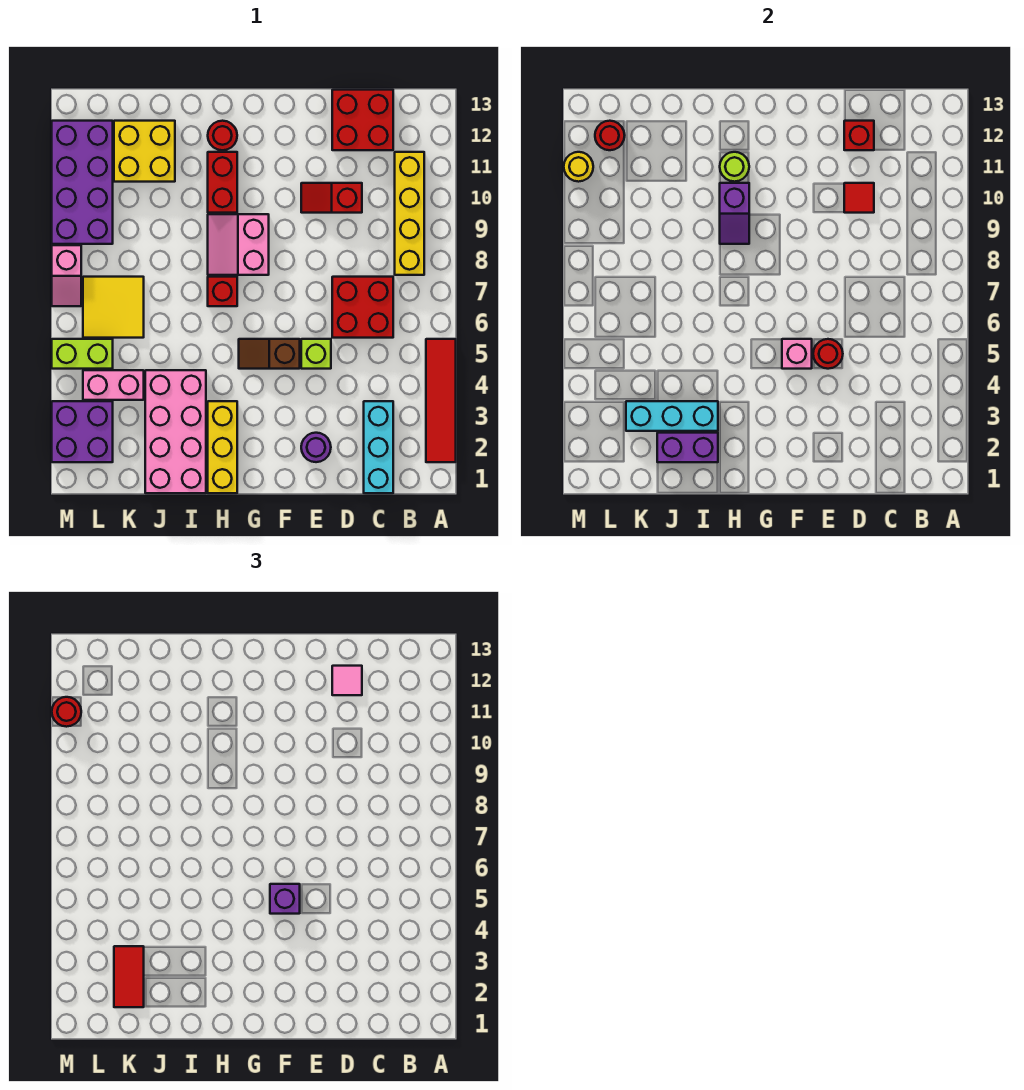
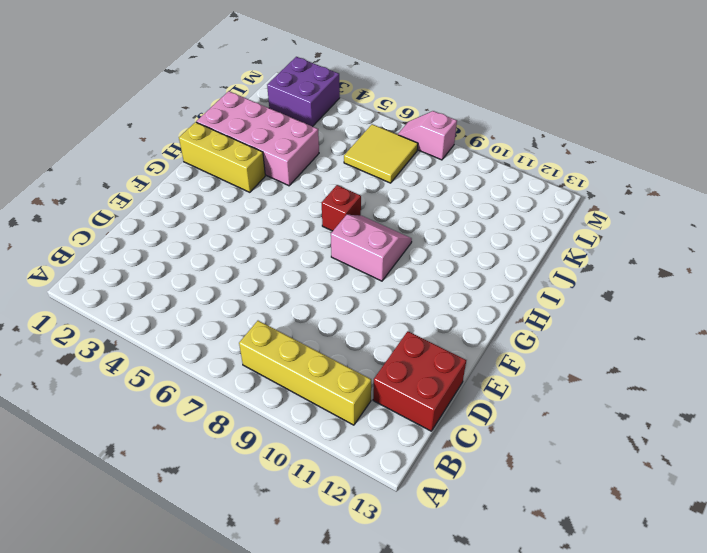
none -> red 1x4 tile [426,339,456,462]
none -> cyan 1x3 brick [364,401,393,493]
none -> red 2x2 brick [332,277,393,338]
none -> red 1x2 slope [301,183,362,213]

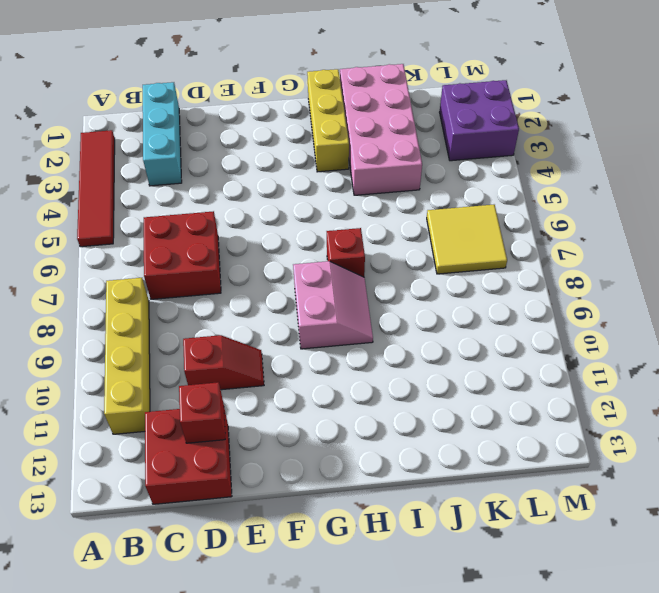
none -> purple 1x1 round brick [301,433,331,462]
none -> lime 1x1 brick [301,339,331,369]
none -> brown 1x2 slope [239,339,300,369]
none -> red 1x2 brick [208,152,237,213]

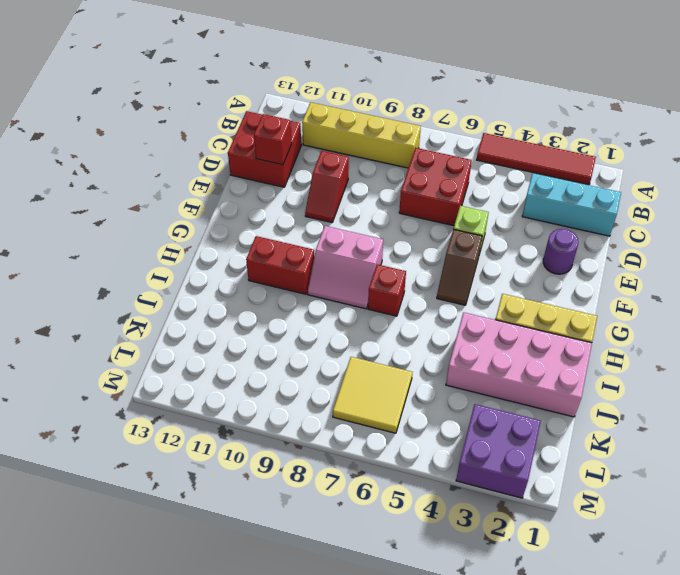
none -> red 1x1 round brick [208,121,237,150]
none -> yellow 2x2 brick [114,121,175,182]
none -> pink 1x2 brick [83,370,144,400]
none -> lime 1x2 brick [52,339,113,369]

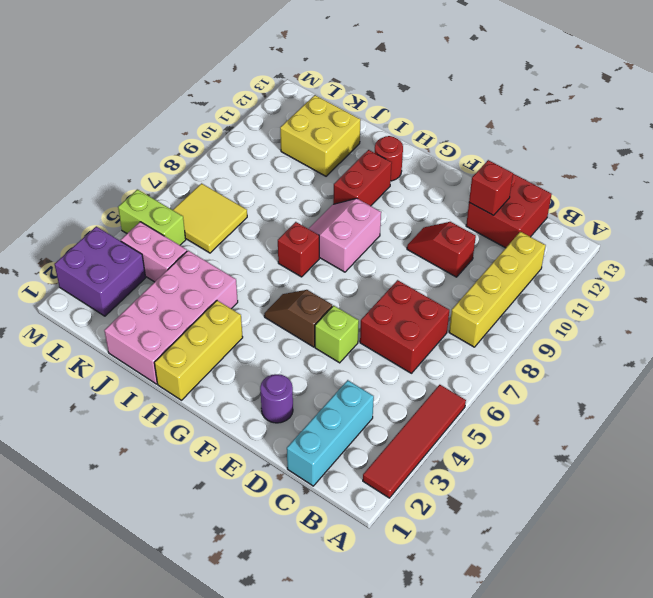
none -> purple 2x4 brick [52,121,113,244]
none -> pink 1x2 slope [52,245,81,306]
none -> red 1x1 tile [844,183,874,213]
none -> red 1x1 round brick [813,339,843,369]

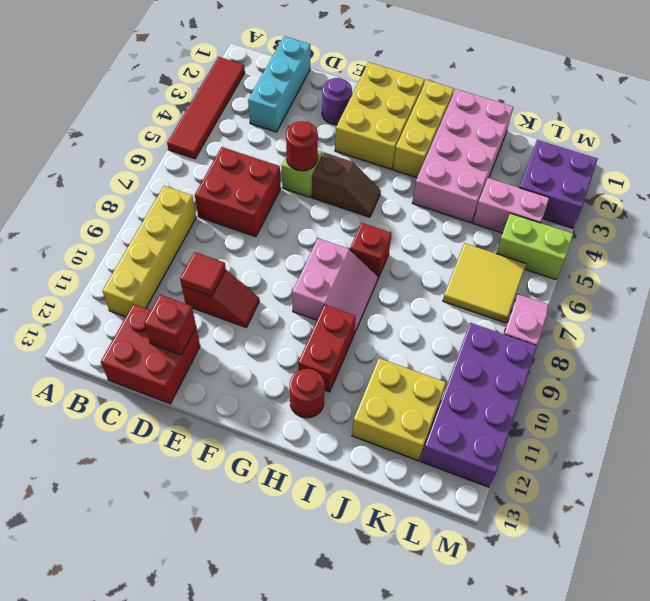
yellow 2x3 brick [335,62,425,169] -> none
none -> pink 1x1 brick [782,339,812,369]
none -> purple 1x2 slope [720,183,749,244]
none -> lime 1x1 round brick [720,152,749,182]
none -> purple 1x2 brick [657,433,718,462]

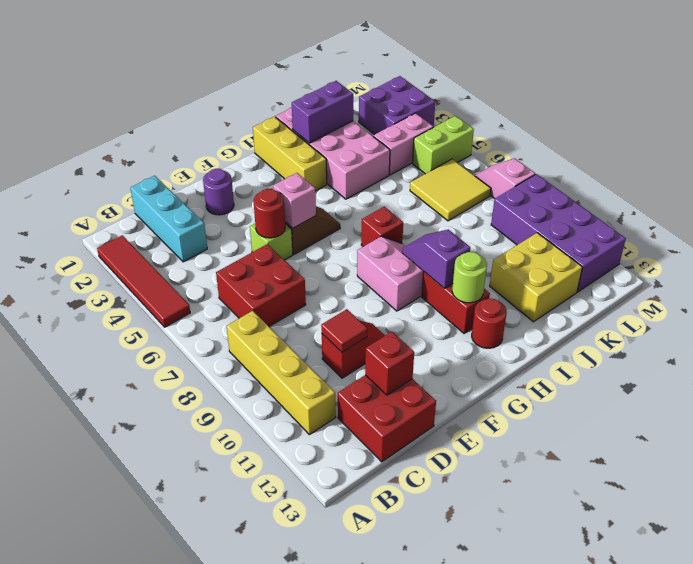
none -> cyan 1x3 brick [626,401,718,431]
none -> red 1x1 round brick [595,121,625,150]
none -> yellow 1x1 round brick [564,152,593,182]
none -> pink 1x1 tile [332,666,362,695]

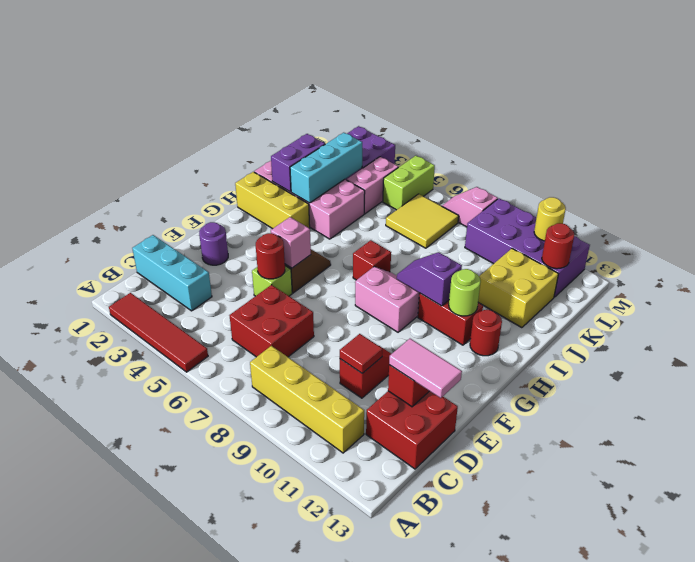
pink 1x2 tile [389,339,462,398] -> pink 1x1 tile [332,666,362,695]
none -> purple 1x1 brick [270,884,300,914]
none -> red 1x2 tile [114,946,144,1007]
none -> red 1x1 round brick [52,697,81,727]

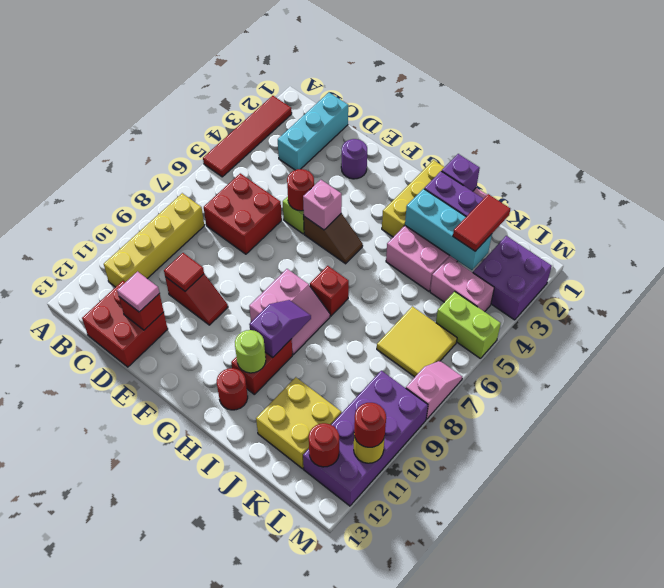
purple 1x1 brick [442,154,480,191] -> purple 1x1 brick moved to [270,884,300,914]

